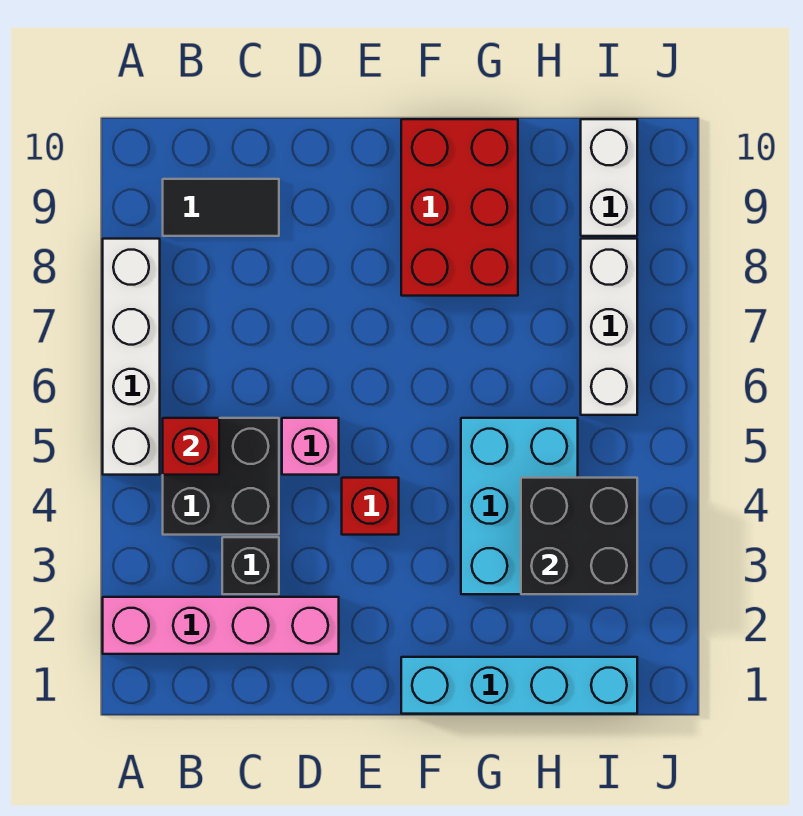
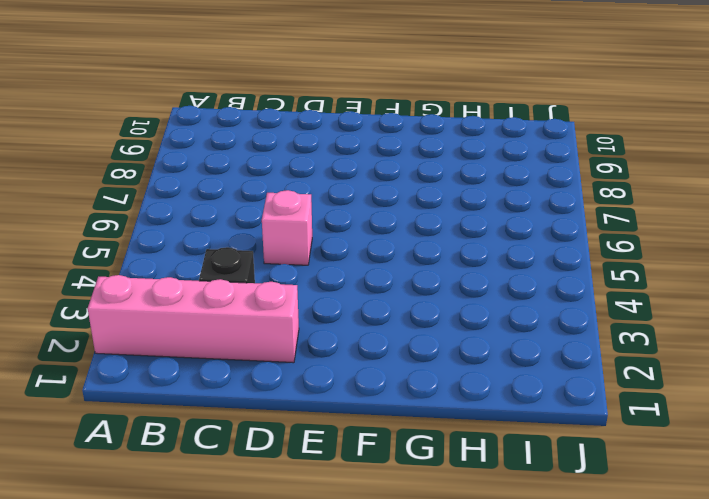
none -> white 1x4 brick [103,239,160,475]
none -> black 2x2 brick [163,418,279,535]
none -> black 1x2 tile [163,179,279,236]

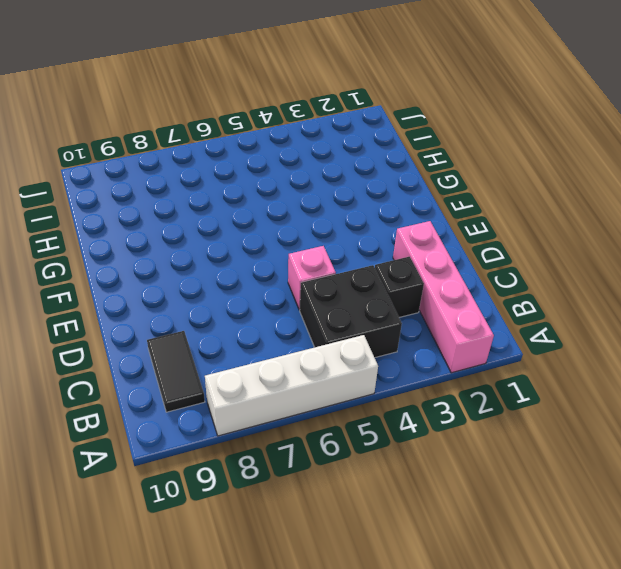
none -> red 1x1 brick [342,478,399,535]
none -> cyan 1x4 brick [401,657,637,714]
none -> red 2x3 brick [401,119,518,296]

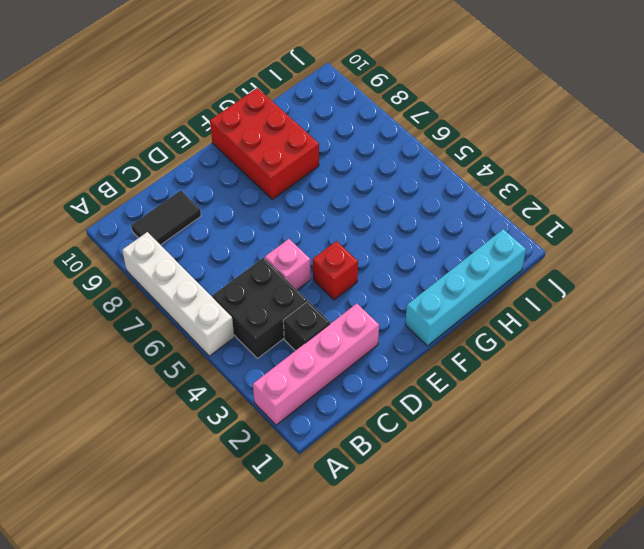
none -> cyan 2x3 brick [461,418,578,594]
none -> white 1x3 brick [581,239,637,415]
none -> white 1x2 brick [581,119,637,236]

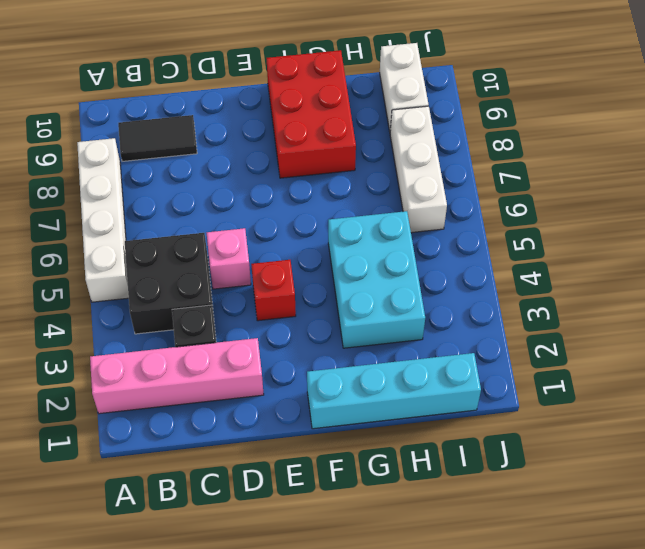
none -> red 1x1 brick [163,418,219,475]
none -> black 2x2 brick [521,478,637,594]

